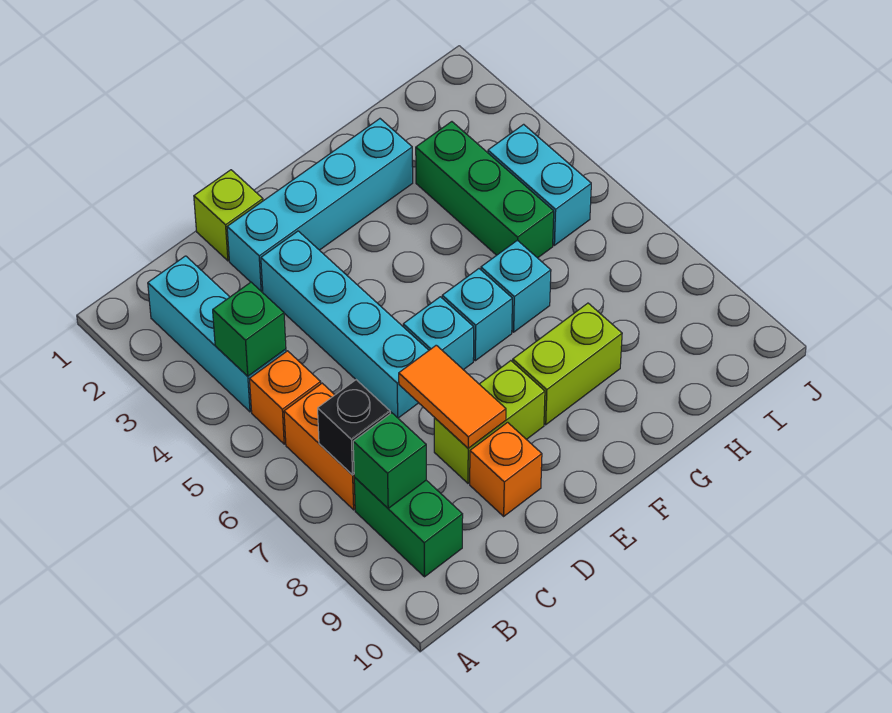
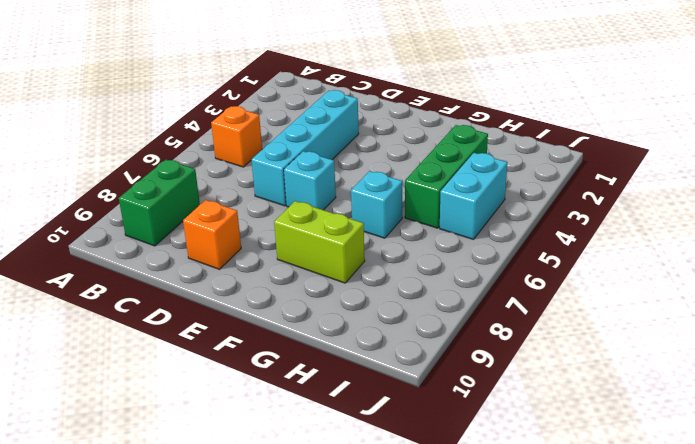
none -> cyan 1x3 brick [148,256,286,412]
none -> orange 1x2 brick [284,383,355,510]
none -> lime 1x1 brick [194,170,263,261]

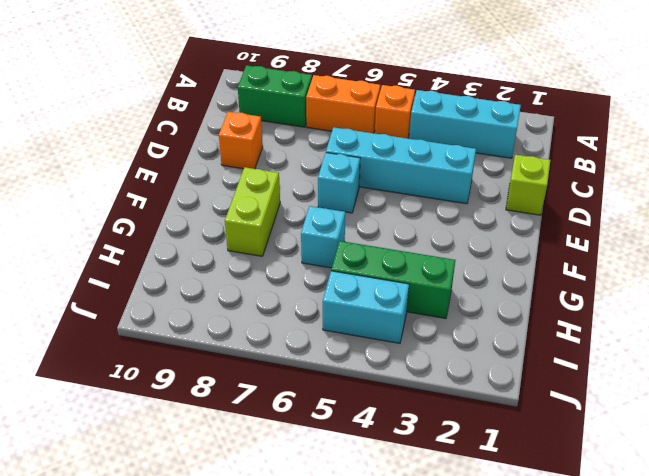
none -> cyan 1x4 brick [227,119,413,292]
none -> lime 1x2 brick [434,361,545,483]
none -> cyan 1x1 brick [442,269,512,361]

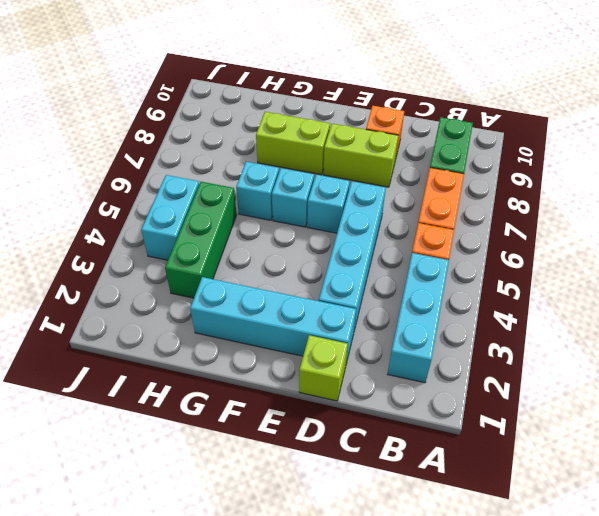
none -> green 1x1 brick [213,282,286,376]
none -> black 1x1 brick [318,380,390,475]
none -> green 1x1 brick [353,413,426,508]

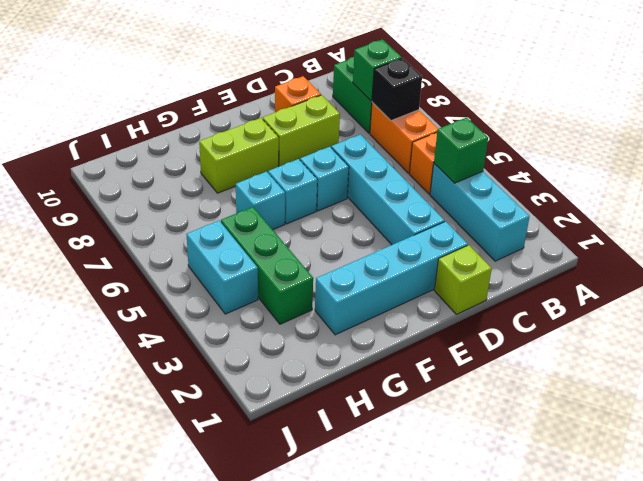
none -> orange 1x2 tile [399,345,506,448]

